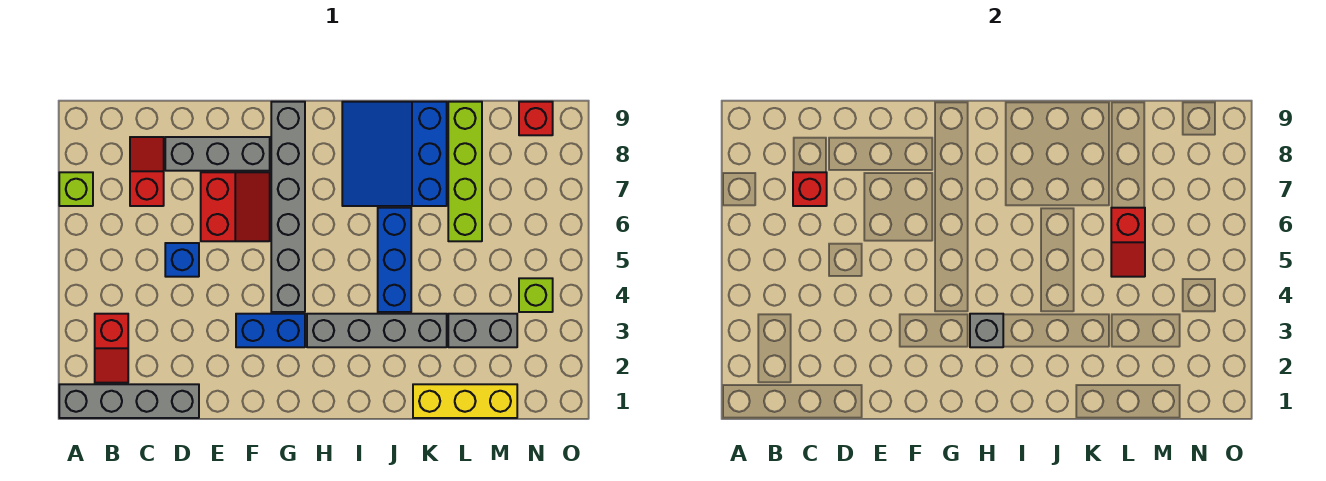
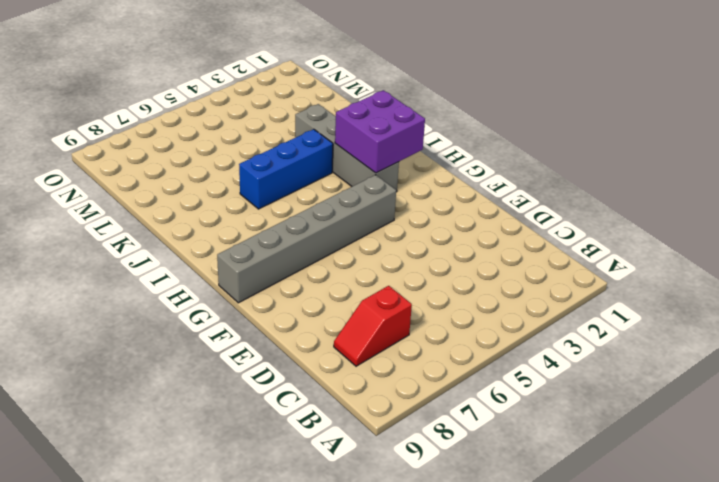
purple 2x2 brick [335,90,425,173] -> grey 1x1 brick [970,314,1003,347]
none -> grey 1x4 brick [59,384,199,418]
none -> lime 1x1 brick [59,172,93,206]
none -> red 1x2 slope [95,314,128,383]

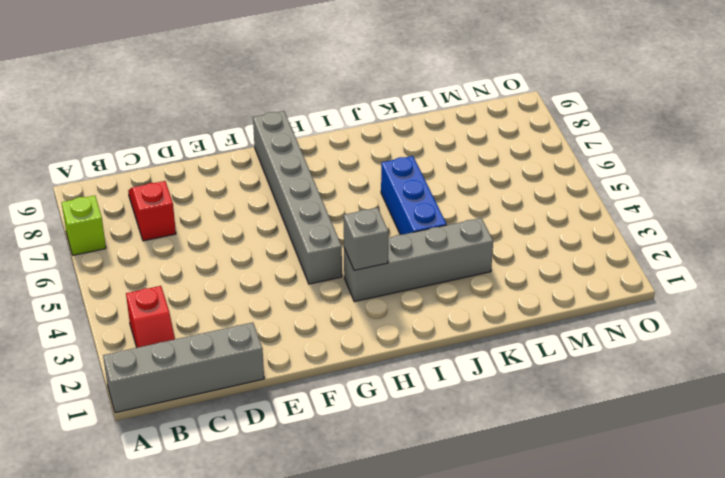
none -> blue 1x1 brick [165,243,199,277]
none -> grey 1x3 brick [165,137,270,171]
none -> red 2x2 slope [201,172,270,241]

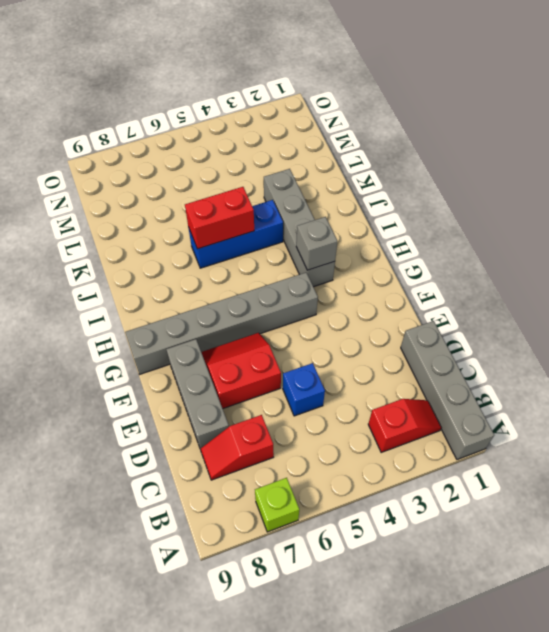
red 1x2 brick [185,187,254,249] -> none
none -> blue 1x2 brick [236,314,305,347]
none -> blue 3x3 slope [342,102,447,206]
none -> yellow 1x3 brick [413,384,517,418]

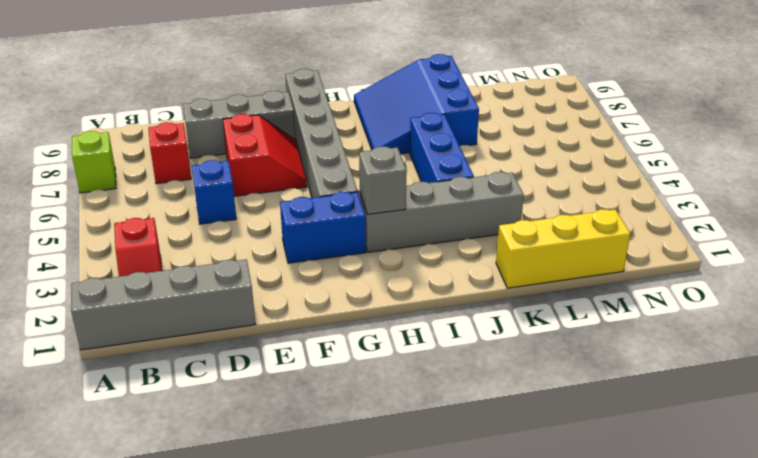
none -> grey 1x2 brick [448,314,517,347]
none -> lime 1x4 brick [448,102,482,241]
none -> lime 1x1 brick [519,278,553,312]

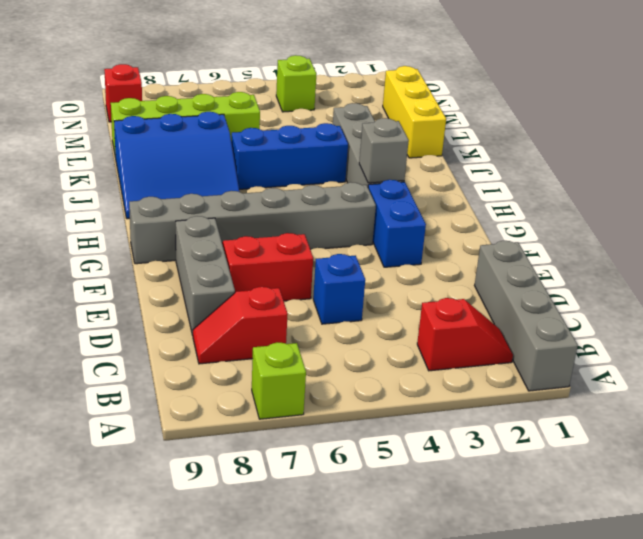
none -> grey 1x2 brick [448,314,517,347]
none -> red 1x1 brick [793,172,827,206]
none -> red 1x2 slope [1111,208,1145,277]

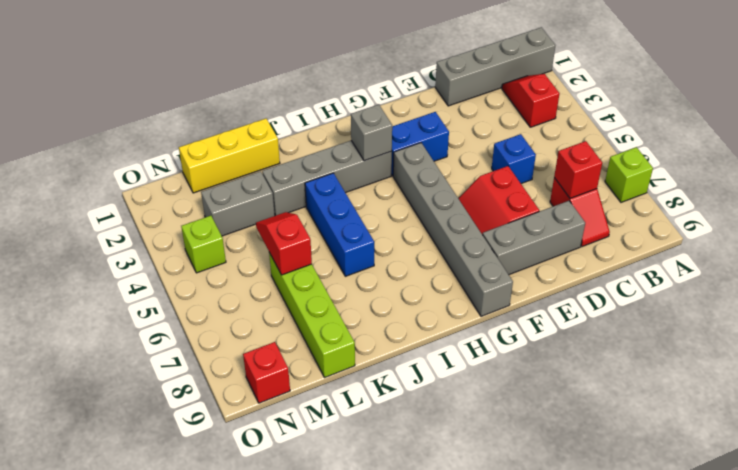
none -> blue 3x3 slope [342,102,447,206]

